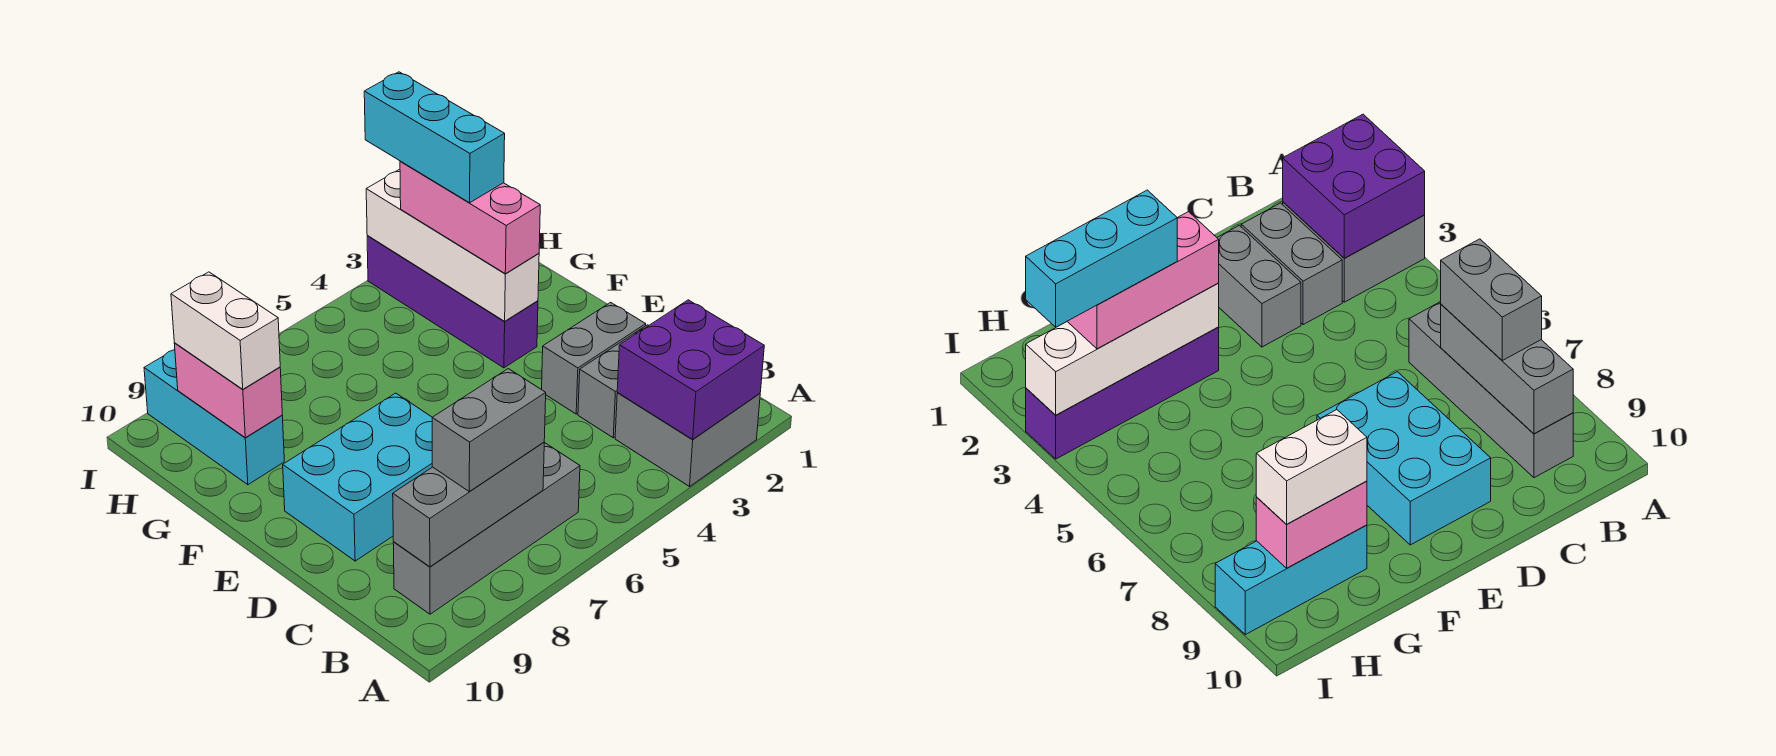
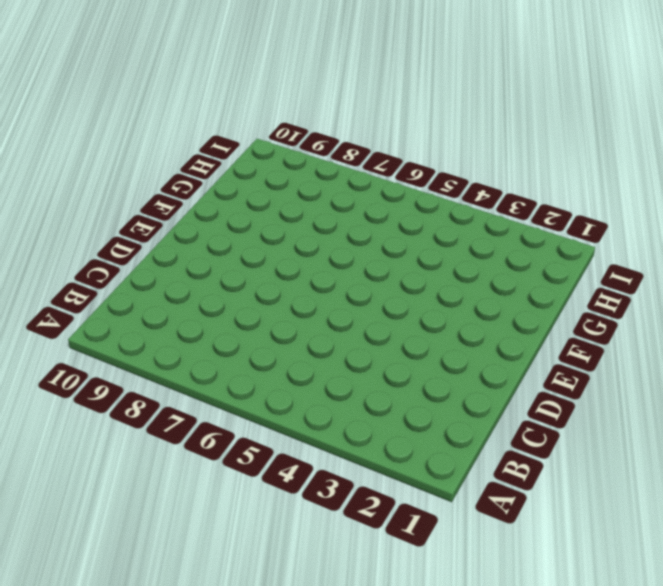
none -> grey 2x2 brick [615,393,760,486]
none -> grey 1x4 brick [393,442,580,614]
none -> grey 1x2 brick [578,325,649,438]

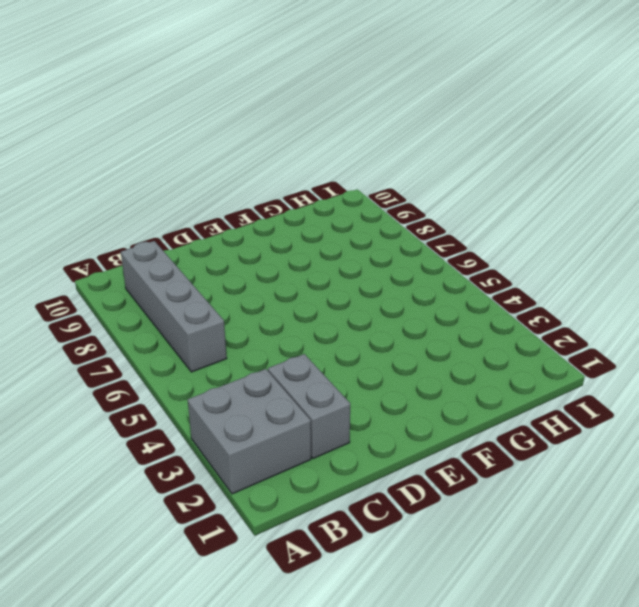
none -> grey 1x2 brick [542,302,646,414]
none -> cyan 2x3 brick [283,393,432,561]
none -> purple 1x4 brick [367,235,538,368]

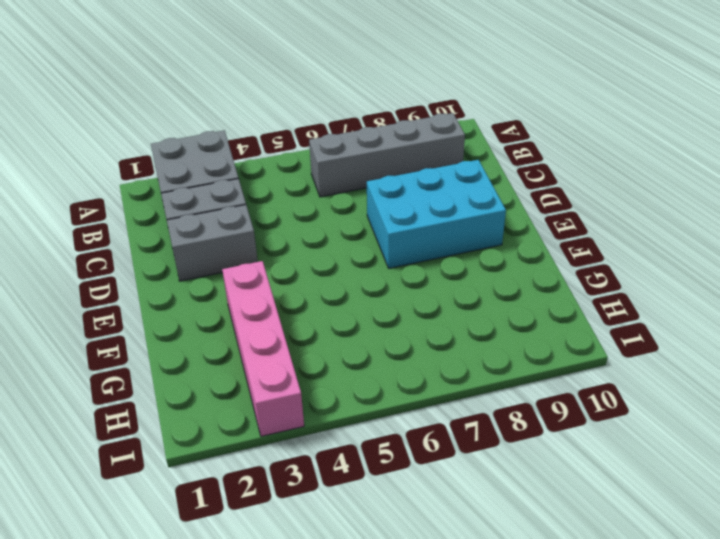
pink 1x4 brick [222,261,304,436] -> purple 1x4 brick [367,235,538,368]
none -> cyan 1x3 brick [144,349,284,485]
none -> purple 2x2 brick [617,300,764,440]
none -> grey 1x3 brick [393,442,544,567]

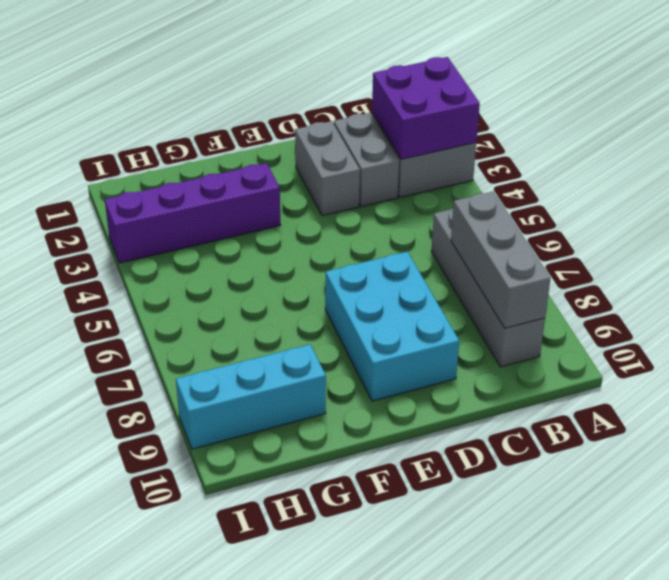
none -> white 1x4 brick [366,169,539,321]
none -> pink 1x2 brick [174,343,282,438]
none -> grey 1x2 brick [432,369,546,491]

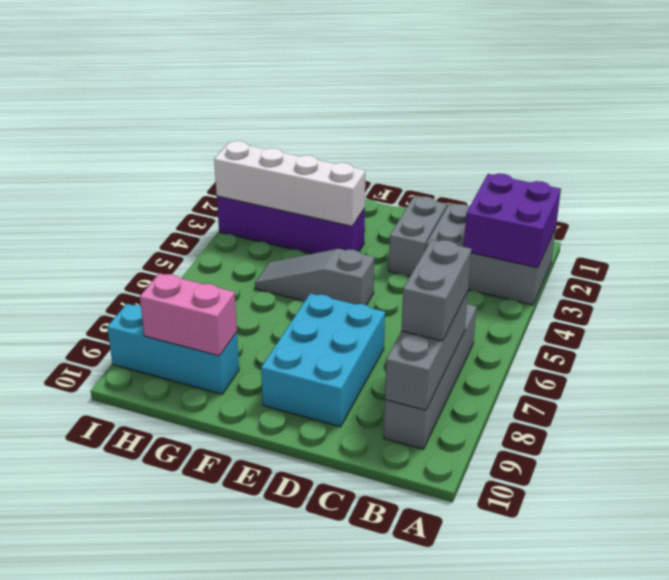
grey 1x3 slope [255,249,374,305] -> none
none -> pink 1x3 brick [400,161,540,274]
none -> white 1x2 brick [171,272,280,389]
none -> cyan 1x3 brick [364,72,505,203]

